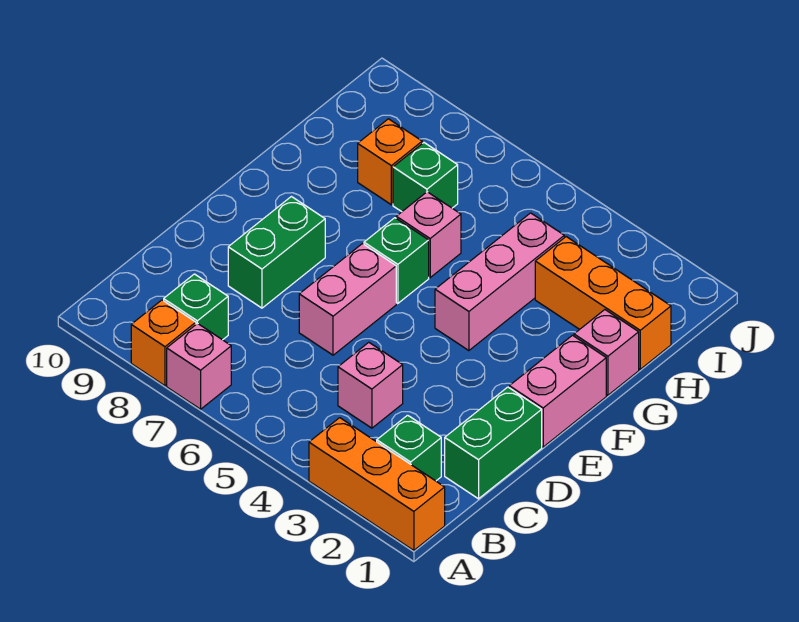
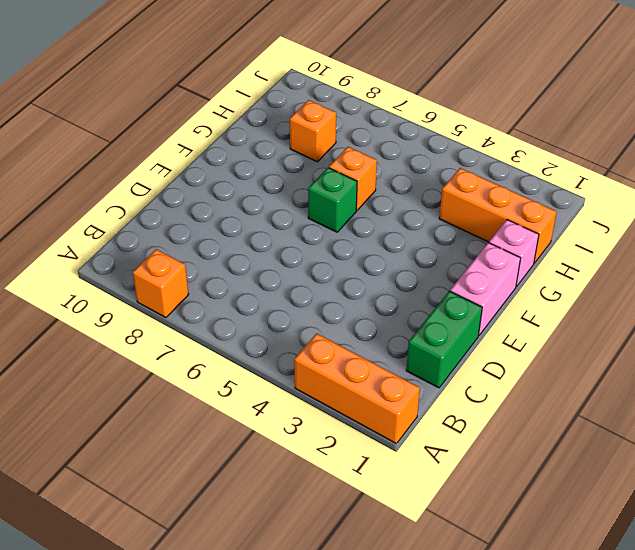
orange 1x1 brick [329,147,377,210] -> pink 1x1 brick [396,192,461,278]
none -> pink 1x1 brick [167,323,231,409]
none -> green 1x1 brick [377,415,441,481]
none -> green 1x1 brick [164,274,228,340]

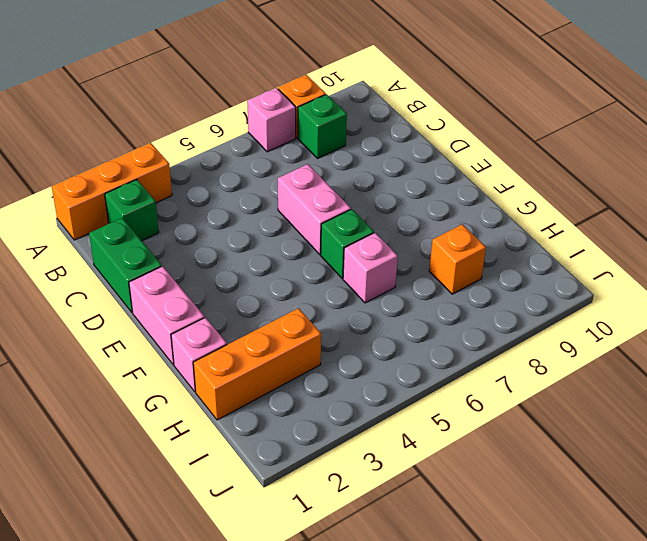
none -> pink 1x1 brick [338,342,403,428]
none -> green 1x2 brick [228,197,325,308]
none -> pink 1x3 brick [435,213,564,351]

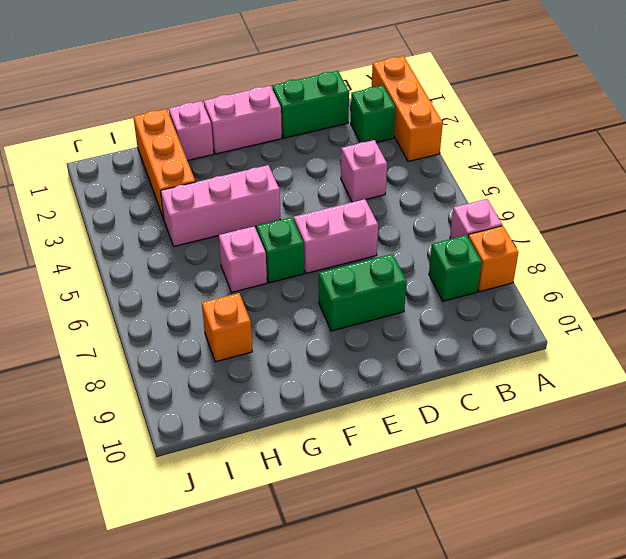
none -> green 1x1 brick [393,143,458,212]

